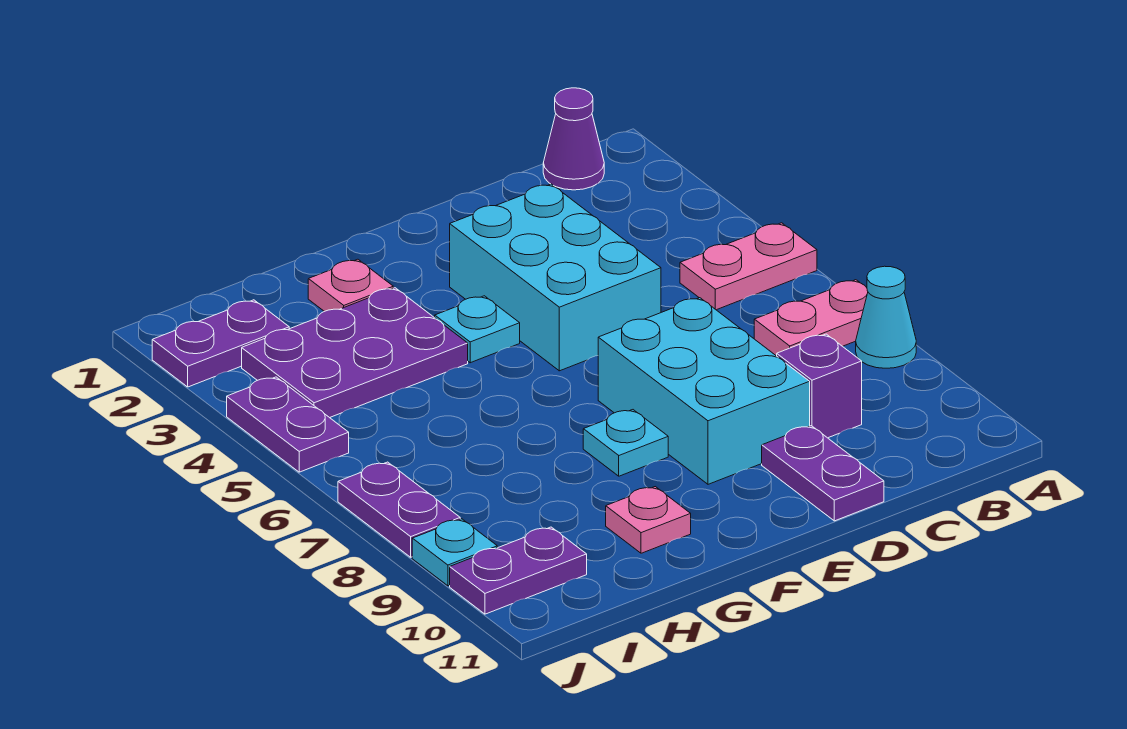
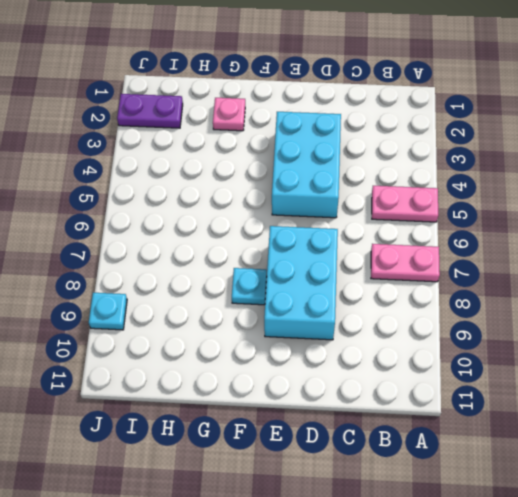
none -> cyan 1x1 cone [856,266,916,368]
none -> purple 1x1 cone [543,88,604,190]
none -> purple 1x1 brick [777,334,862,438]

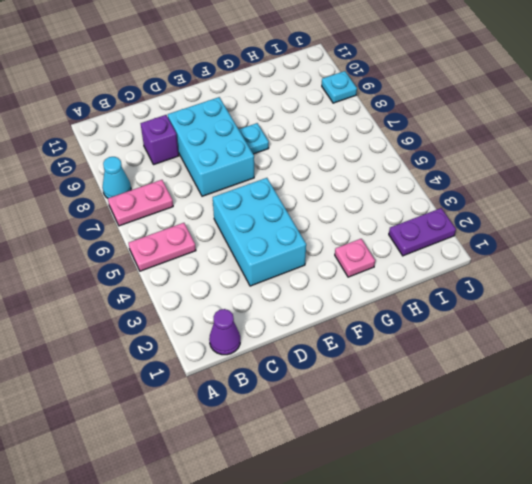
none -> purple 1x2 plate [762,426,884,521]
none -> cyan 1x1 plate [435,296,520,363]
none -> purple 2x3 plate [242,288,468,418]

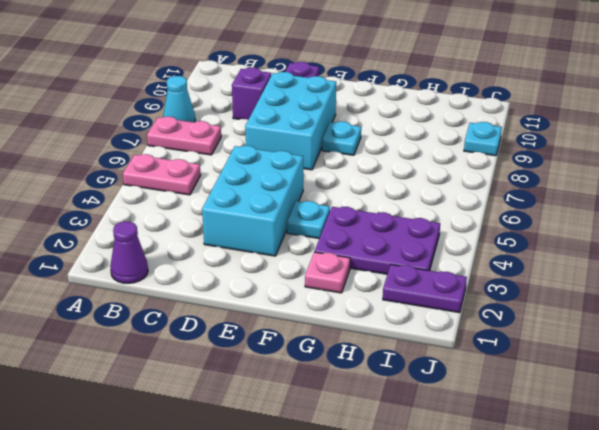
none -> pink 1x1 plate [606,487,691,553]
none -> purple 1x2 plate [450,527,587,614]
none -> purple 1x2 plate [227,377,349,472]

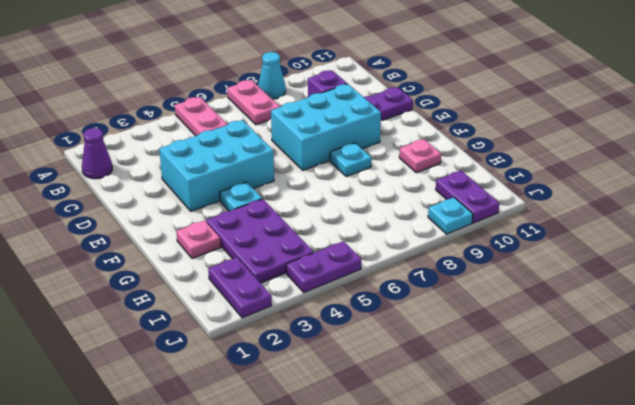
none -> purple 1x2 plate [338,462,460,557]

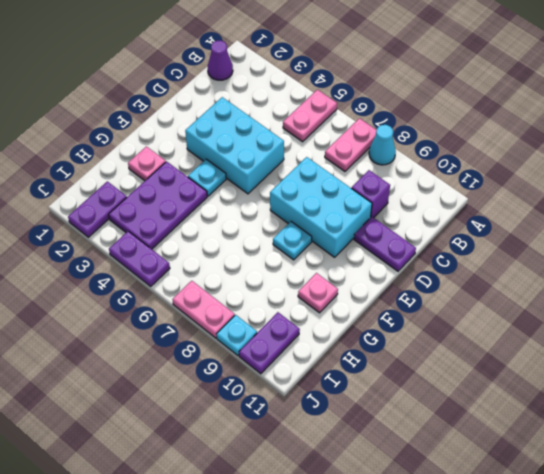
pink 1x2 plate [172,281,235,338] -> purple 1x2 plate [338,462,460,557]

